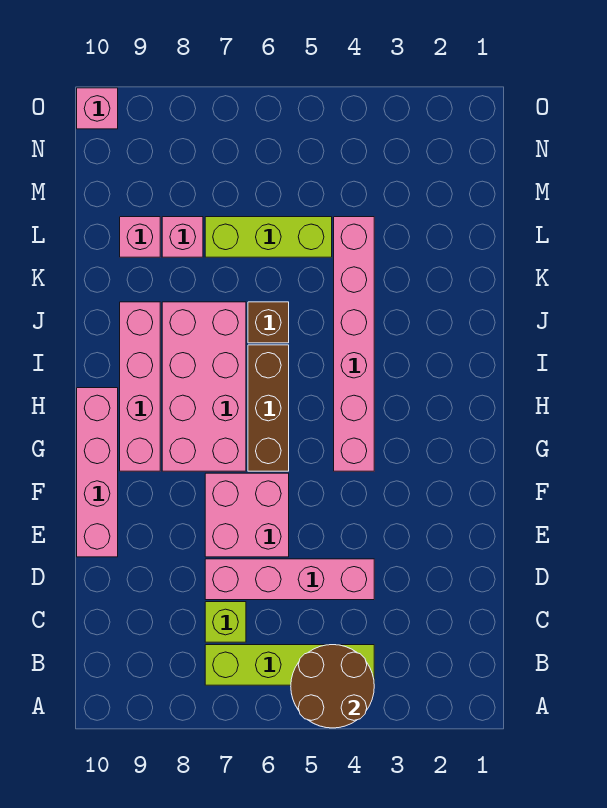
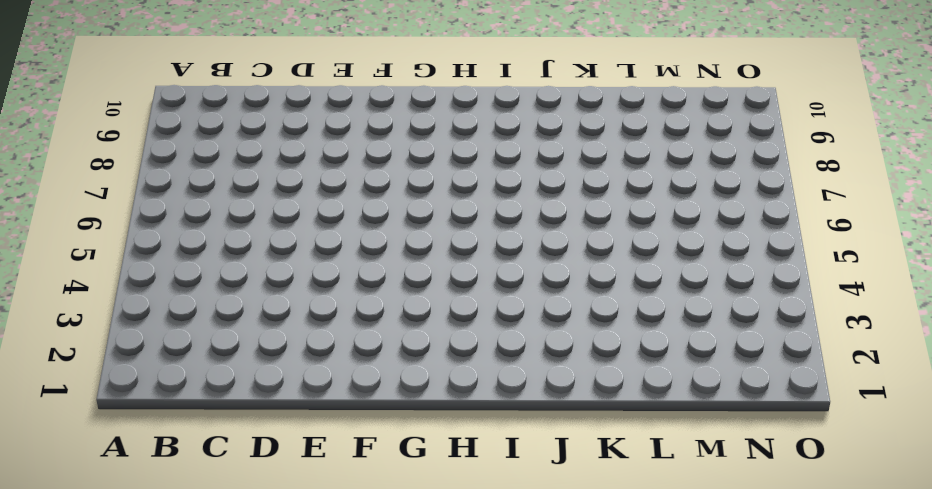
none -> lime 1x4 brick [205,645,374,685]
none -> lime 1x1 brick [205,602,246,642]
none -> pink 1x4 brick [205,559,374,600]

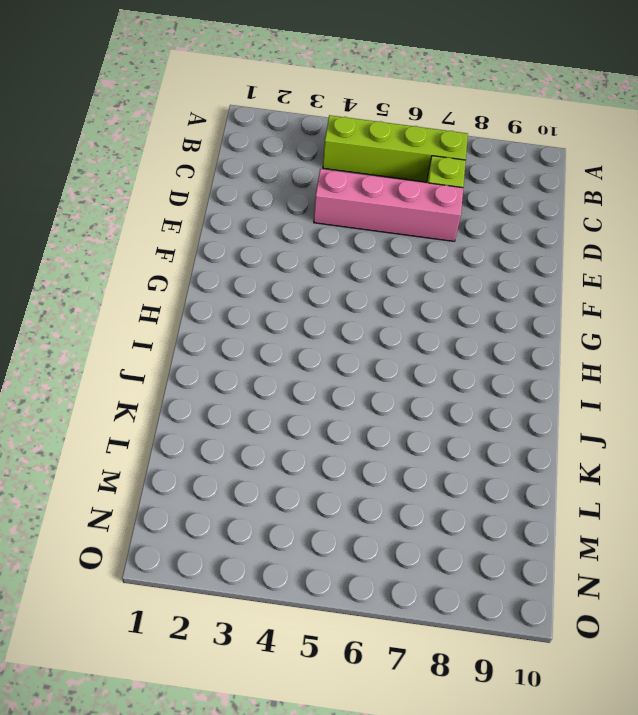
none -> pink 2x2 brick [205,473,289,557]
none -> pink 1x4 brick [77,388,118,557]
none -> pink 1x6 brick [334,217,374,471]

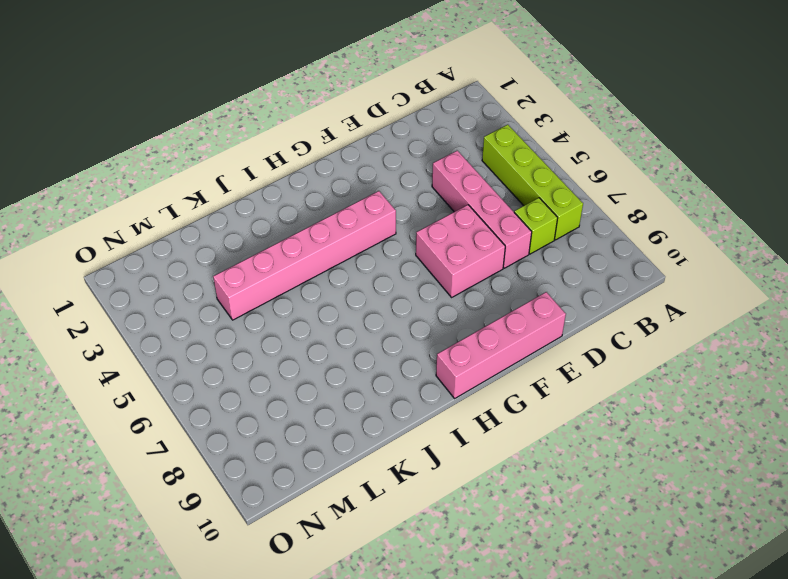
none -> brown 1x3 brick [248,345,289,471]
none -> pink 2x4 brick [162,302,246,471]
none -> pink 1x4 brick [120,302,160,471]

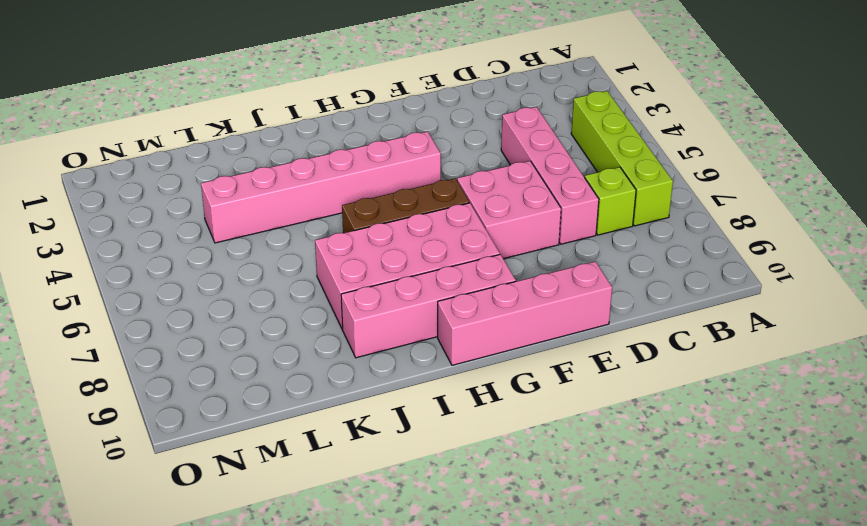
none -> brown 1x1 brick [248,302,289,343]
none -> lime 1x3 brick [205,217,332,257]
none -> pink 1x1 brick [162,217,203,257]

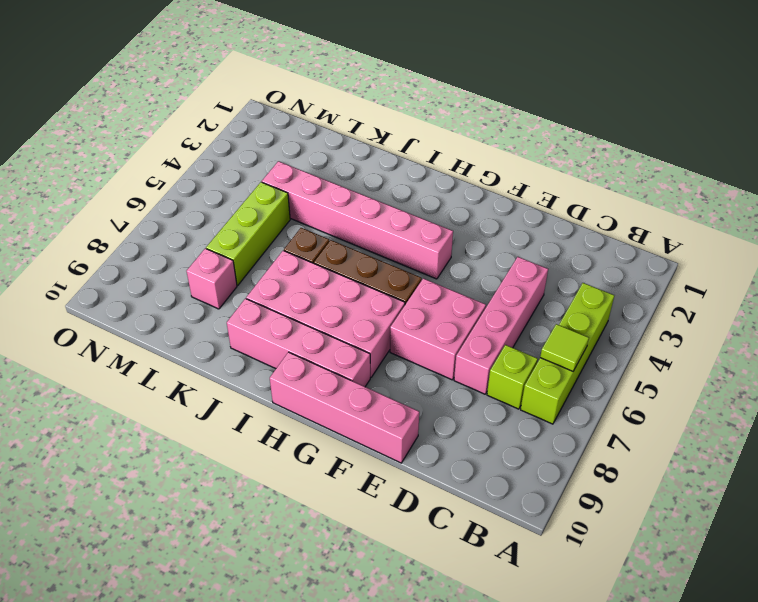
lime 1x1 tile [540,324,589,371] -> none
none -> pink 1x1 brick [120,217,160,257]
none -> pink 1x1 brick [77,88,118,129]
none -> brown 2x2 round brick [291,645,374,728]

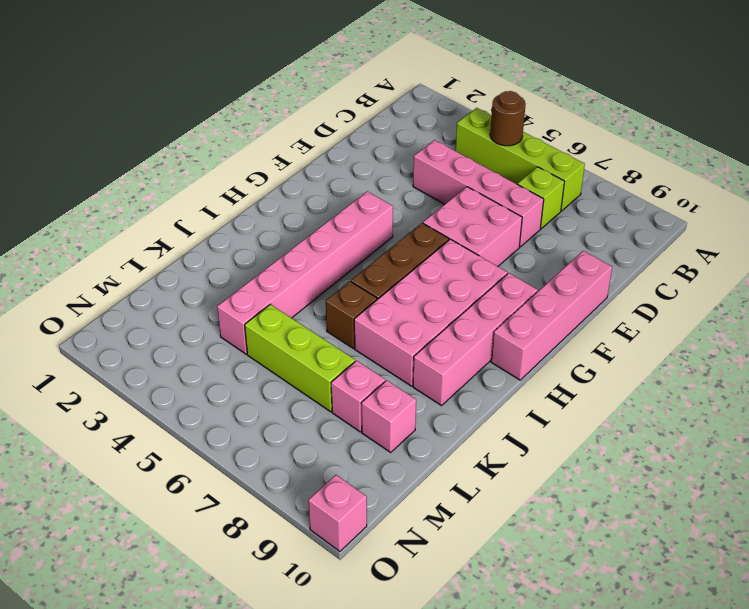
brown 1x1 round brick [490,91,526,146] -> brown 2x2 round brick [291,645,374,728]

